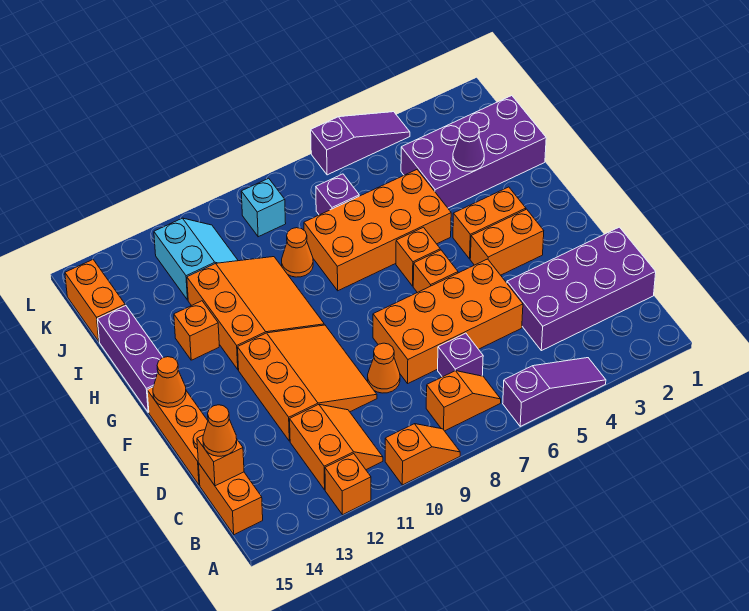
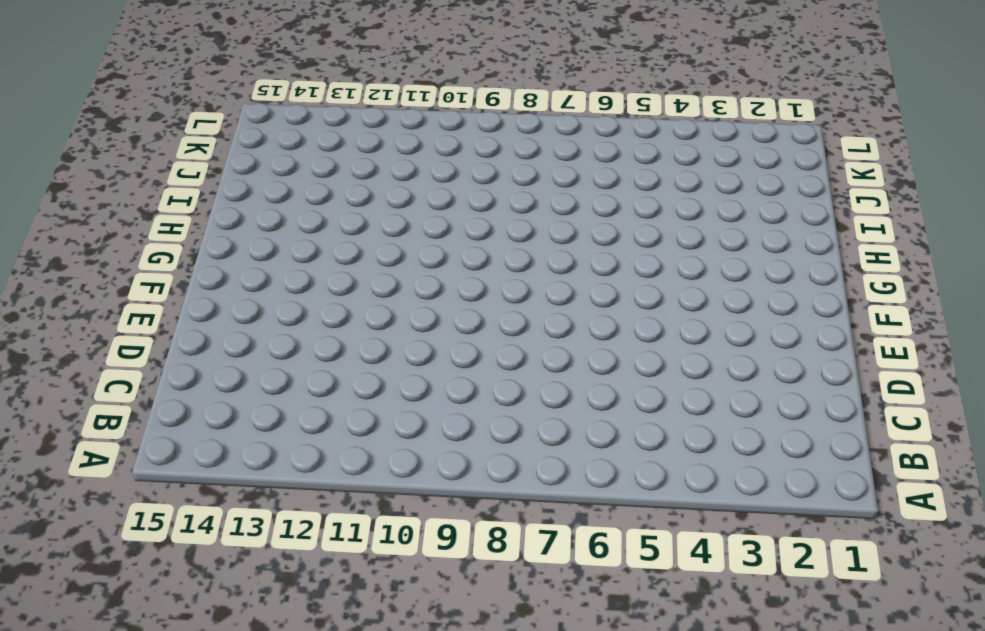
none -> purple 1x3 slope [503,358,606,426]
none -> orange 1x2 slope [385,424,460,485]
none -> orange 1x1 brick [325,454,371,515]
none -> orange 1x2 slope [426,371,501,431]

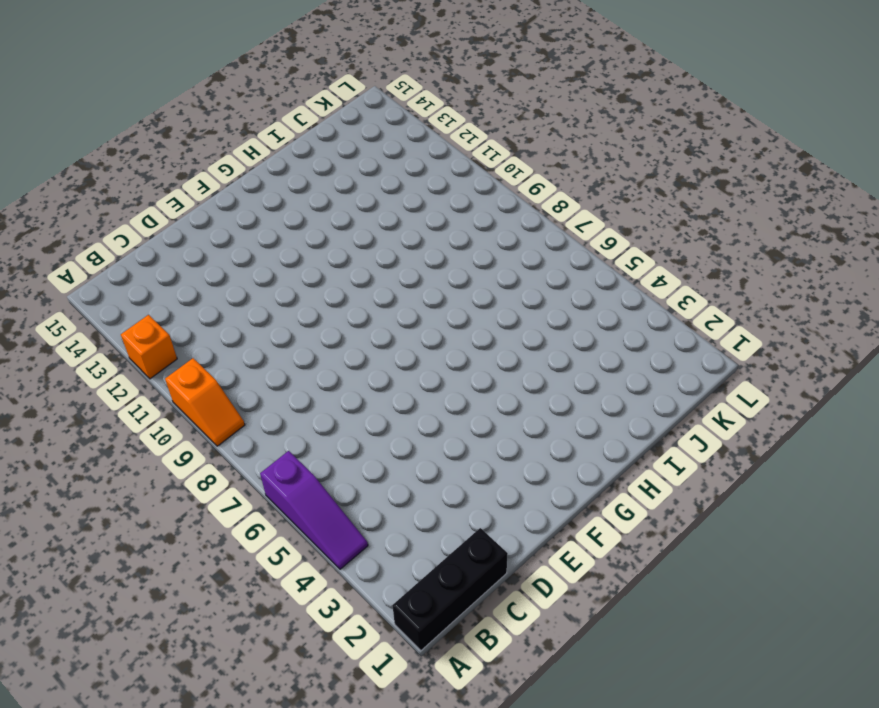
black 1x3 brick [392,528,508,650] -> purple 2x4 brick [507,227,656,351]
none -> orange 1x2 slope [426,371,501,431]
none -> orange 2x2 slope [290,404,383,490]
none -> orange 1x2 brick [198,463,263,535]
none -> purple 1x1 brick [438,333,483,377]

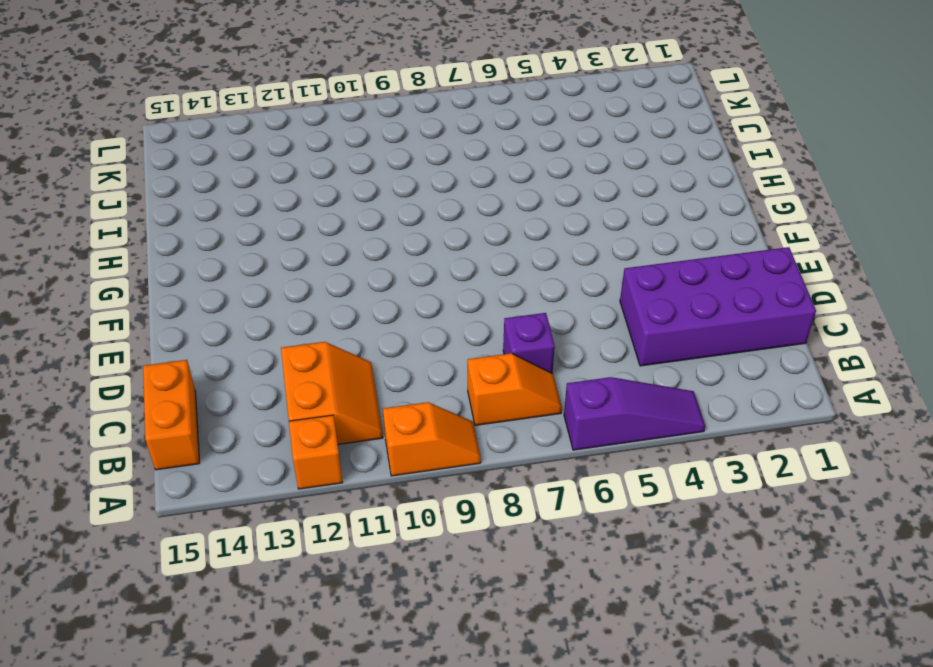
none -> orange 2x4 brick [373,259,523,383]
none -> orange 1x1 cone [368,343,400,393]
none -> orange 3x3 slope [238,325,377,441]
none -> orange 1x3 brick [147,387,208,485]

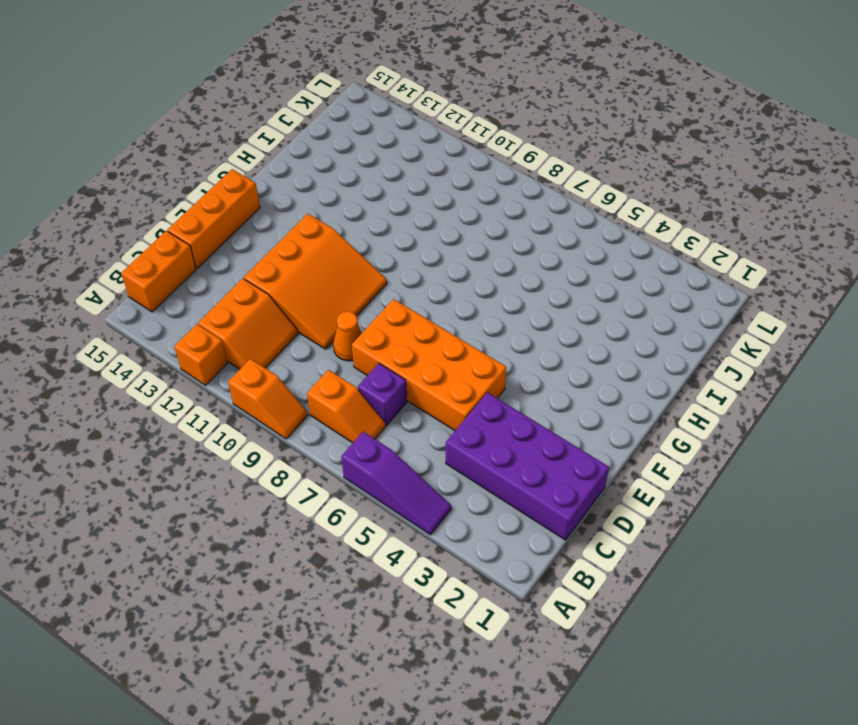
none -> orange 1x2 brick [470,209,544,275]
none -> orange 1x1 brick [413,250,458,293]
none -> orange 1x2 brick [453,187,526,259]
none -> orange 1x1 brick [396,227,440,286]

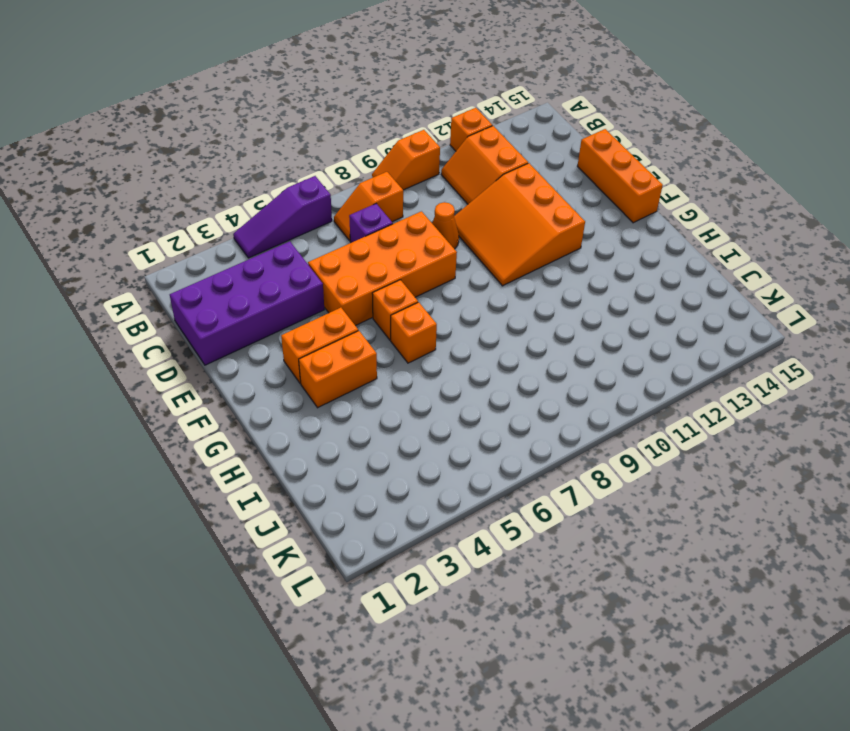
none -> orange 1x2 brick [198,463,263,535]
none -> orange 3x3 slope [187,257,324,370]
none -> purple 1x3 brick [97,305,163,412]
none -> orange 2x4 brick [304,170,451,291]

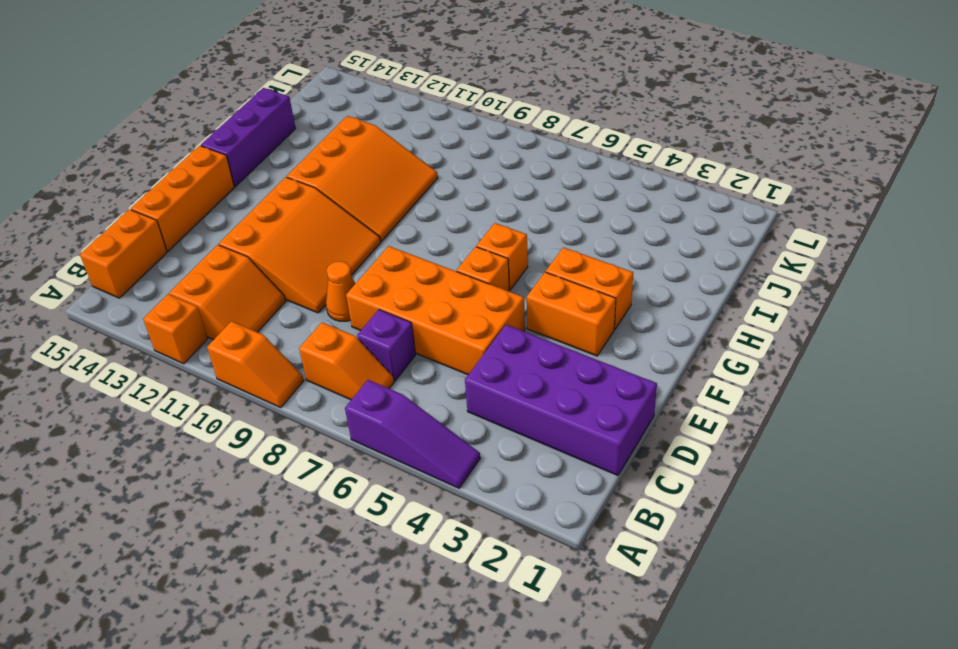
none -> orange 2x4 brick [304,170,451,291]
none -> orange 1x1 brick [174,301,219,360]
none -> purple 2x4 brick [401,96,546,208]
none -> orange 1x1 cone [282,228,313,277]

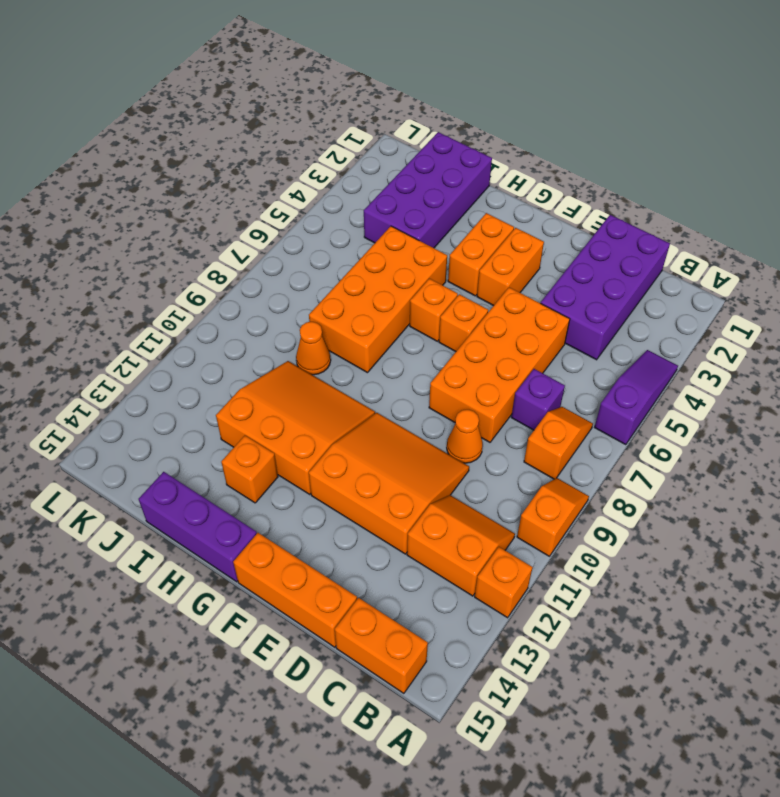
none -> purple 1x1 brick [316,174,359,215]
none -> cyan 2x2 slope [154,218,238,300]
none -> orange 1x2 brick [65,260,125,341]
none -> cyan 1x1 brick [241,178,286,237]

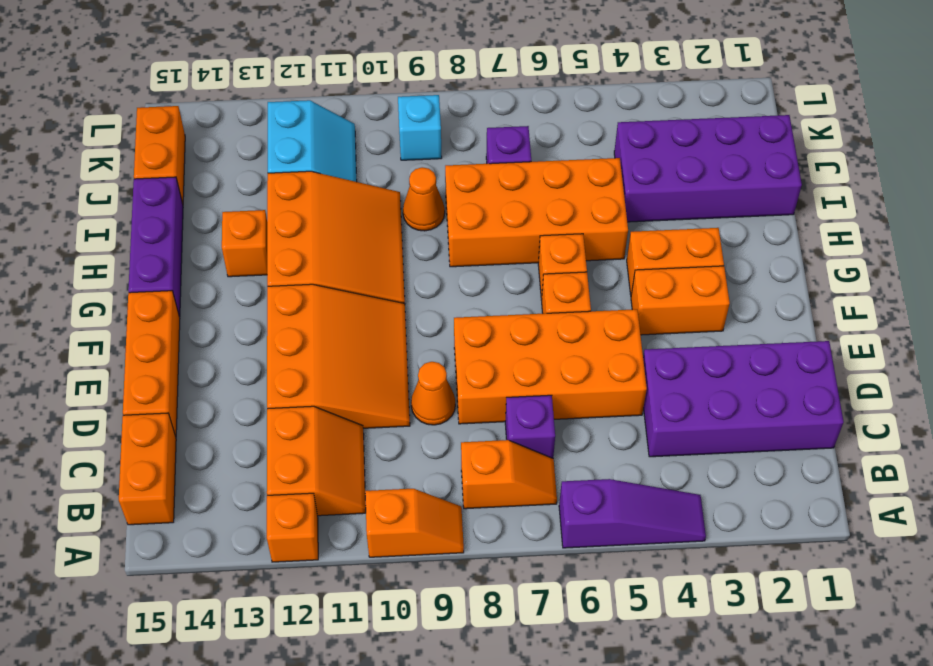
none -> purple 1x3 slope [311,112,410,175]
none -> orange 1x1 brick [197,435,244,486]
none -> orange 1x1 cone [153,357,186,407]
none -> purple 1x1 cone [453,122,484,171]

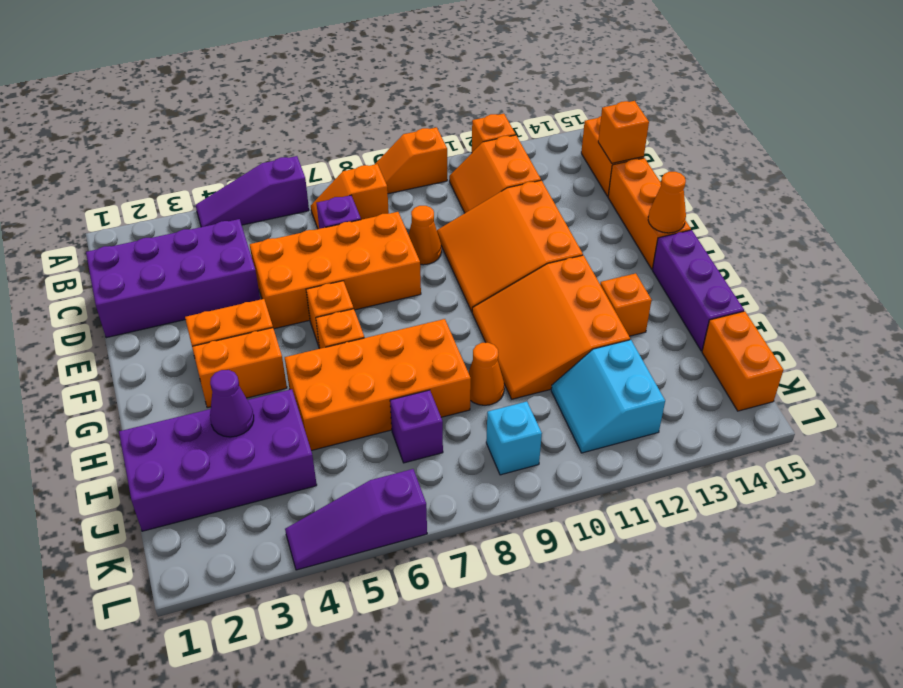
none -> orange 1x1 cone [203,405,237,456]

